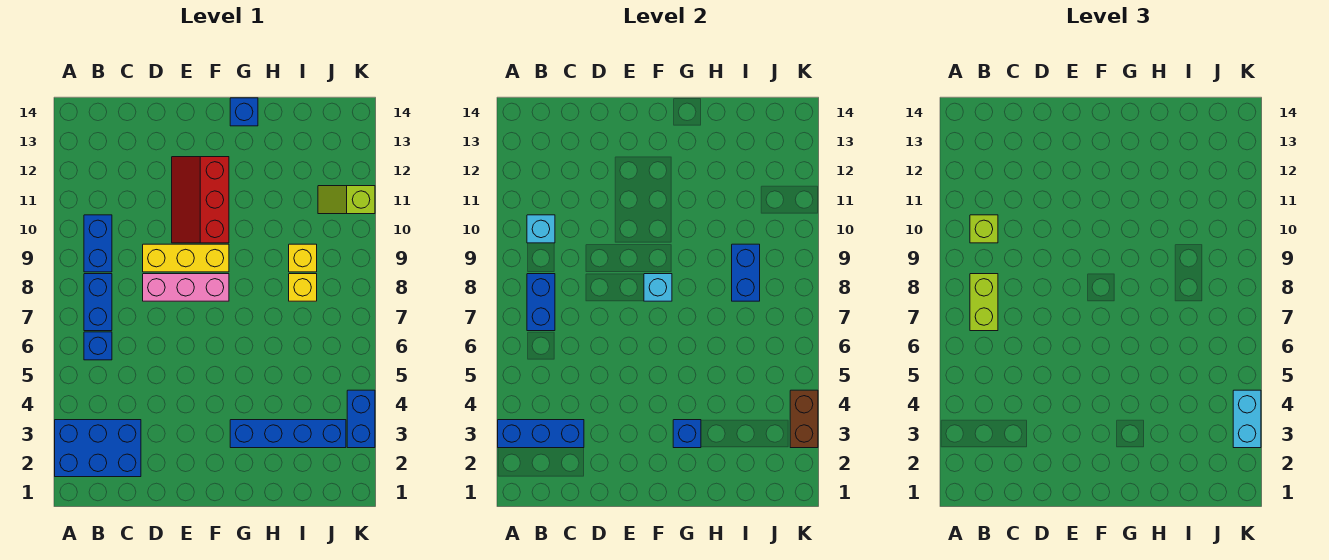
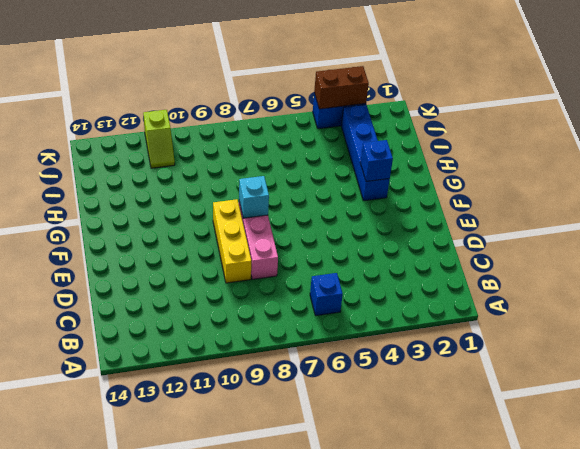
none -> blue 2x3 brick [55,420,141,477]
none -> blue 1x2 brick [84,274,112,331]
none -> blue 1x2 brick [84,215,112,272]

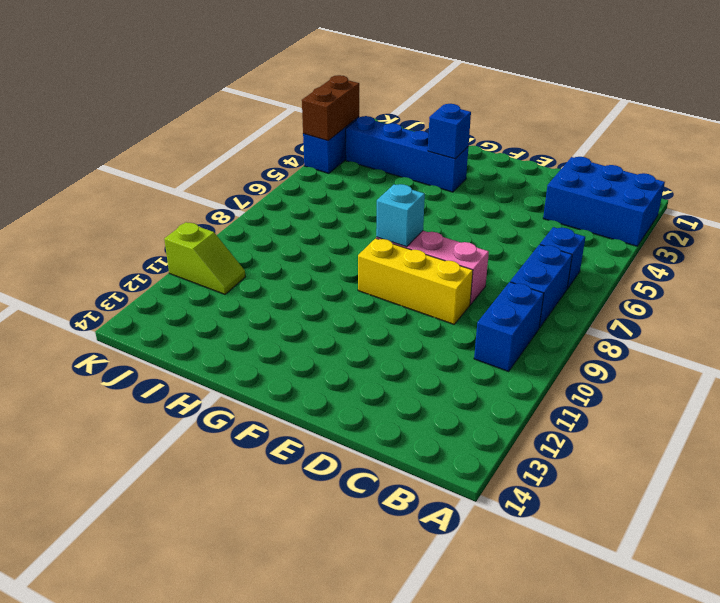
none -> red 2x3 slope [172,157,229,243]
none -> blue 1x1 brick [230,98,258,126]
none -> yellow 1x1 brick [289,274,317,301]

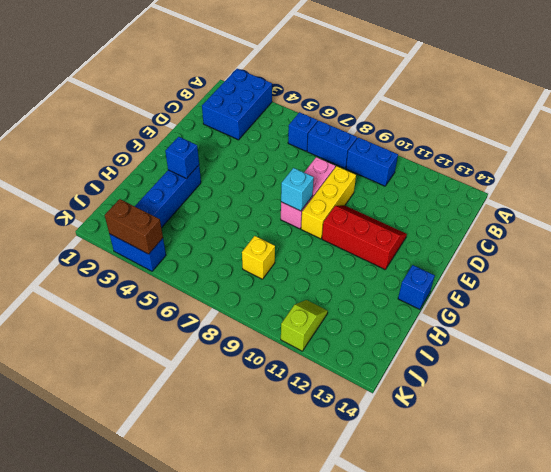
none -> yellow 1x1 brick [289,244,317,272]
none -> blue 1x3 brick [498,420,584,448]
none -> blue 1x2 brick [527,274,555,331]

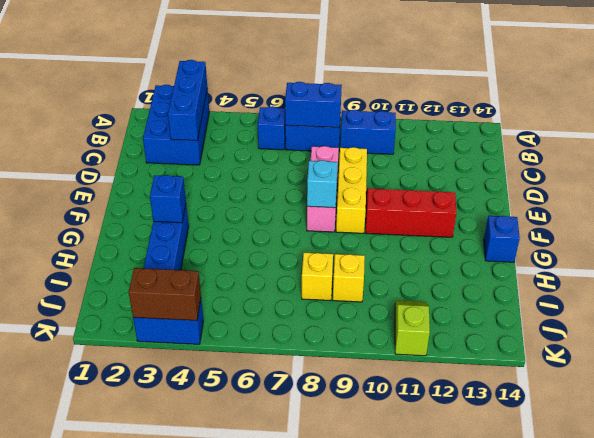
none -> cyan 1x1 brick [527,215,555,243]
none -> blue 1x2 brick [732,244,760,301]
none -> lime 1x2 brick [970,274,998,331]

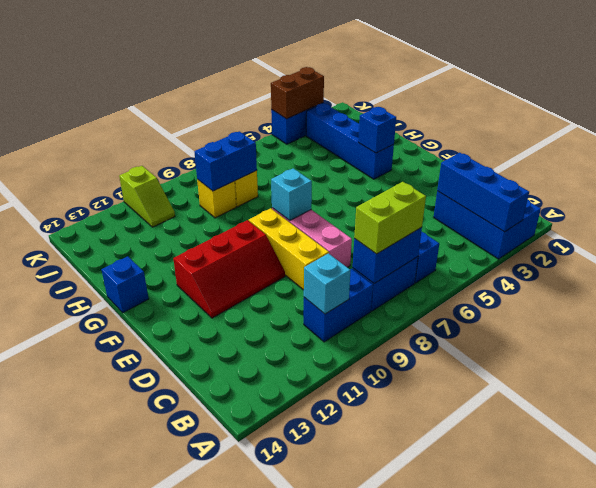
none -> lime 1x1 brick [970,215,998,243]
none -> cyan 1x2 brick [1233,390,1261,448]

